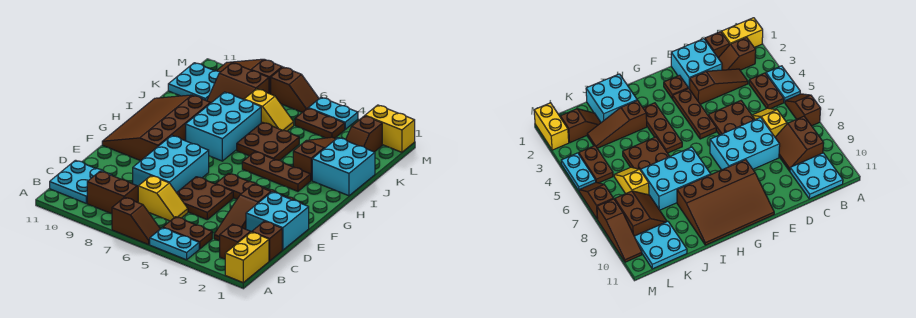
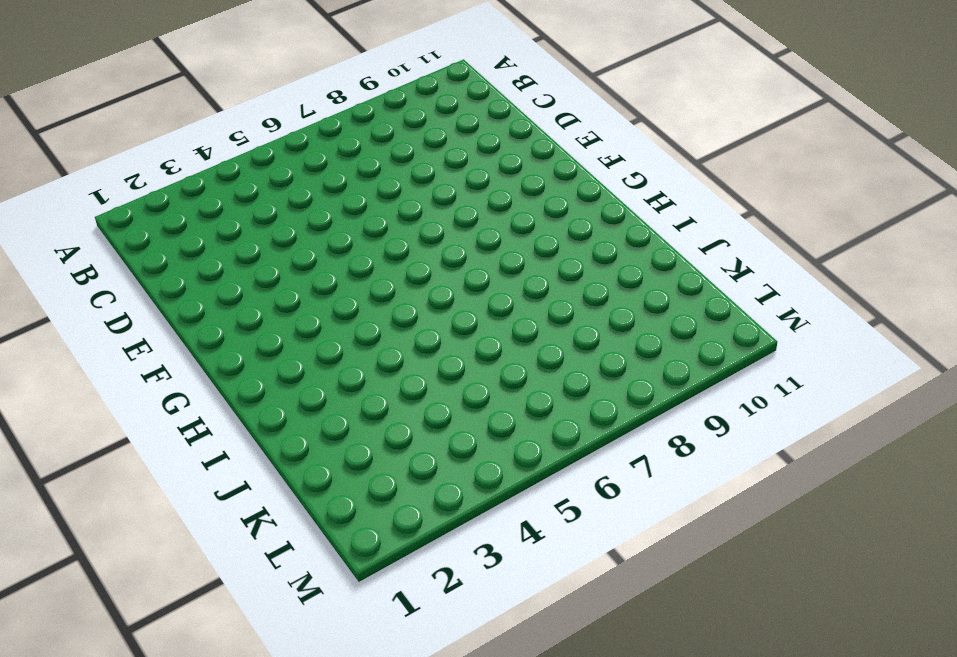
none -> yellow 1x2 brick [225,232,269,283]
none -> cyan 1x2 plate [150,228,199,260]
none -> brown 1x2 slope [112,197,160,245]
none -> brown 1x2 slope [220,224,251,259]

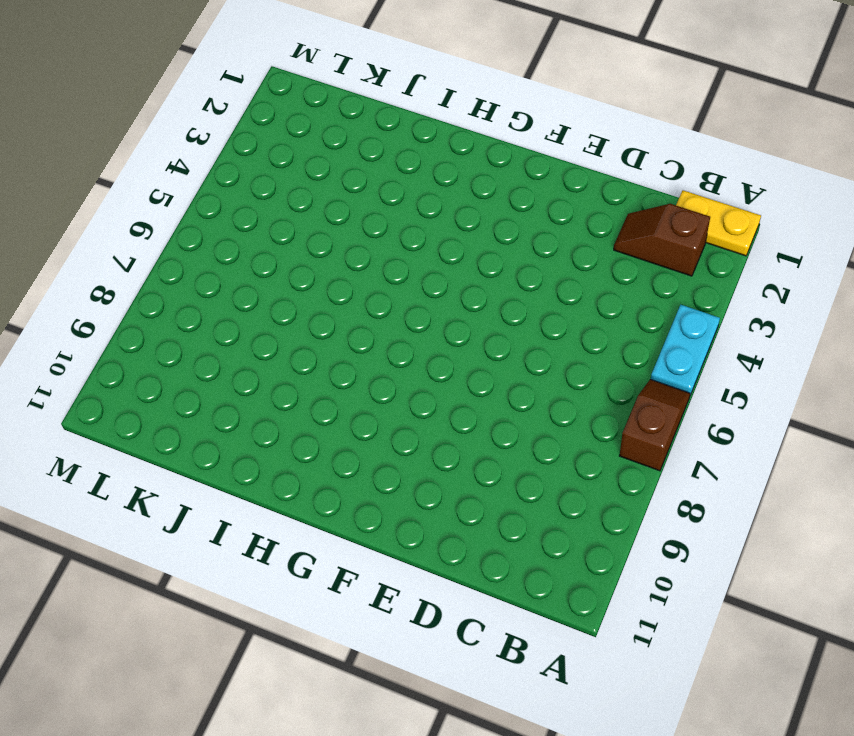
yellow 1x2 plate [676,190,761,256] -> yellow 1x2 brick [225,232,269,283]
none -> brown 1x2 plate [163,217,212,249]
none -> brown 2x2 slope [87,171,138,214]
none -> cyan 2x2 plate [50,160,111,203]
none -> brown 1x1 brick [252,221,282,261]

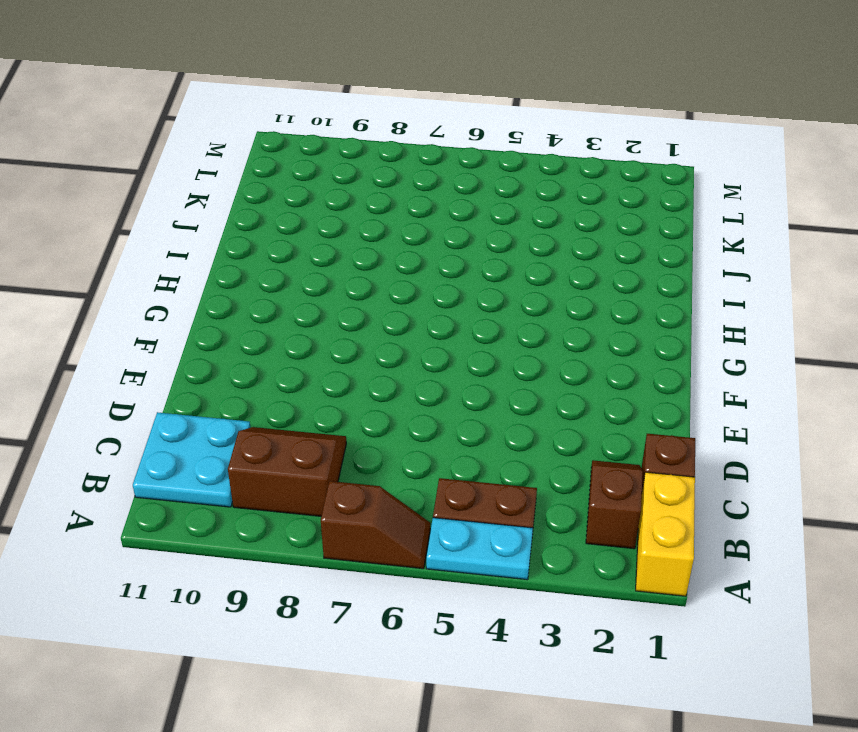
none -> brown 1x3 slope [214,184,271,241]
none -> yellow 1x2 slope [138,176,188,221]
none -> cyan 2x2 brick [246,192,309,250]
none -> brown 2x2 plate [177,177,233,219]

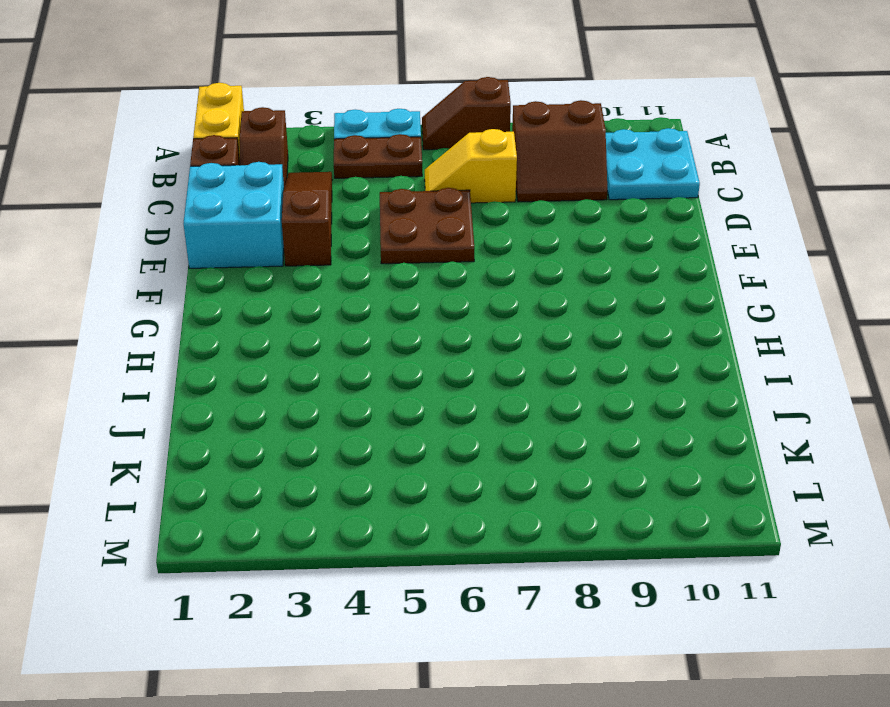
none -> cyan 2x3 brick [133,136,209,193]
none -> brown 1x1 plate [664,75,688,99]
none -> brown 1x3 plate [216,173,284,199]
none -> brown 3x4 slope [102,95,210,161]

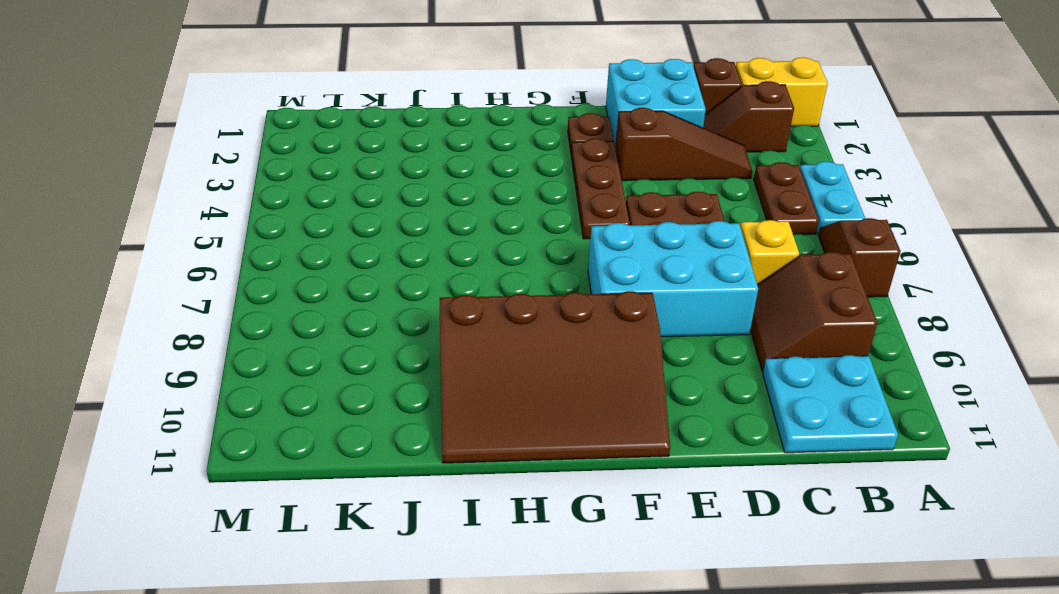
none -> brown 1x3 plate [242,152,311,191]
none -> cyan 2x3 brick [186,92,261,161]
none -> cyan 2x2 brick [312,138,375,196]
none -> brown 1x3 slope [293,137,336,180]

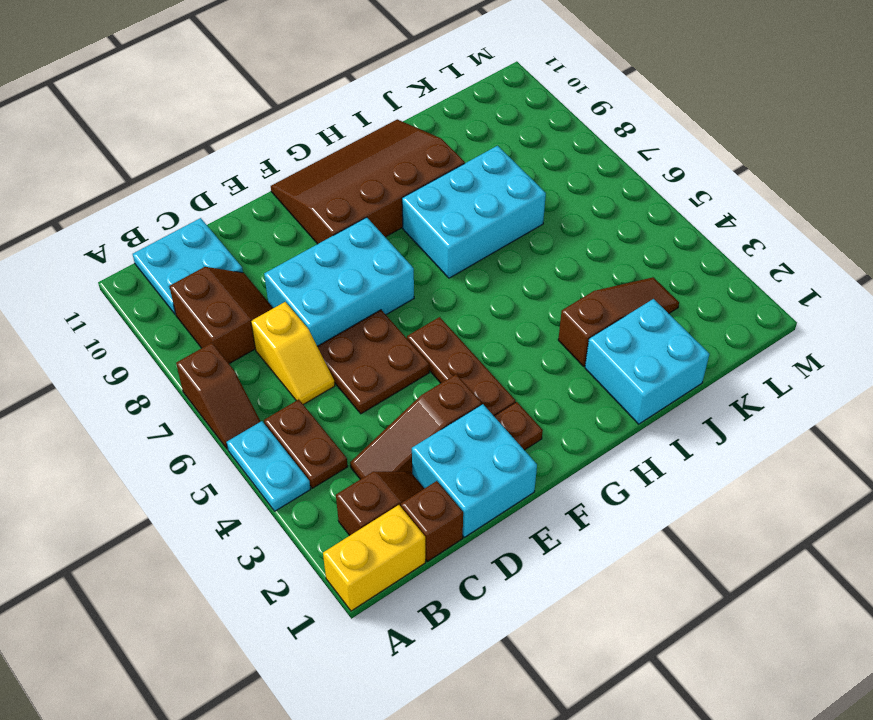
none -> brown 1x3 plate [242,152,311,191]
none -> brown 2x2 plate [237,122,299,160]
none -> brown 1x2 slope [346,116,382,152]
none -> yellow 1x2 slope [244,89,294,131]

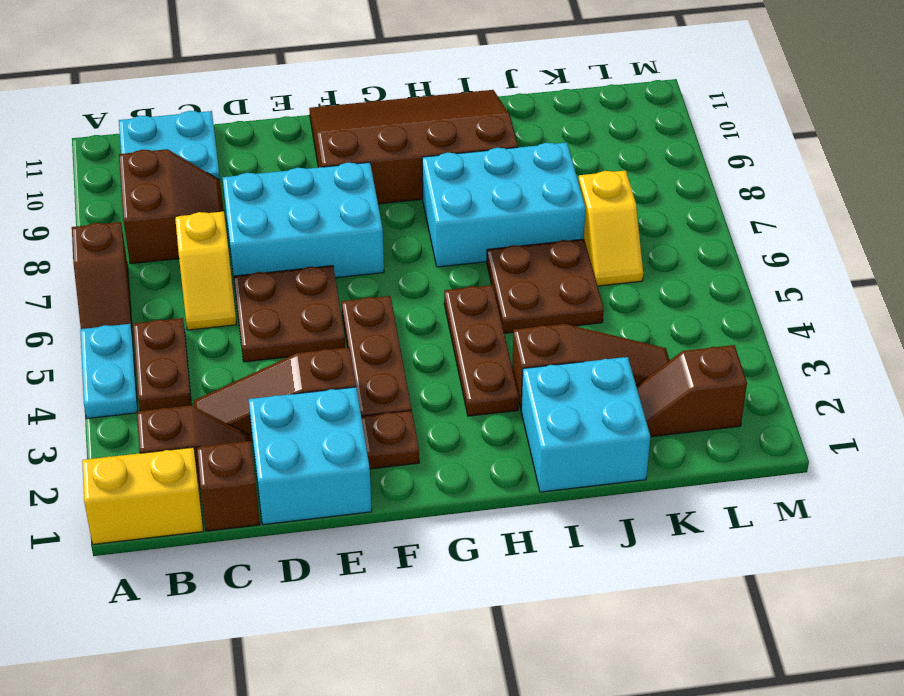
none -> brown 2x2 slope [207,63,269,103]
none -> cyan 2x2 plate [168,63,220,101]
none -> brown 1x2 plate [295,108,345,138]
none -> yellow 1x2 brick [365,105,415,152]

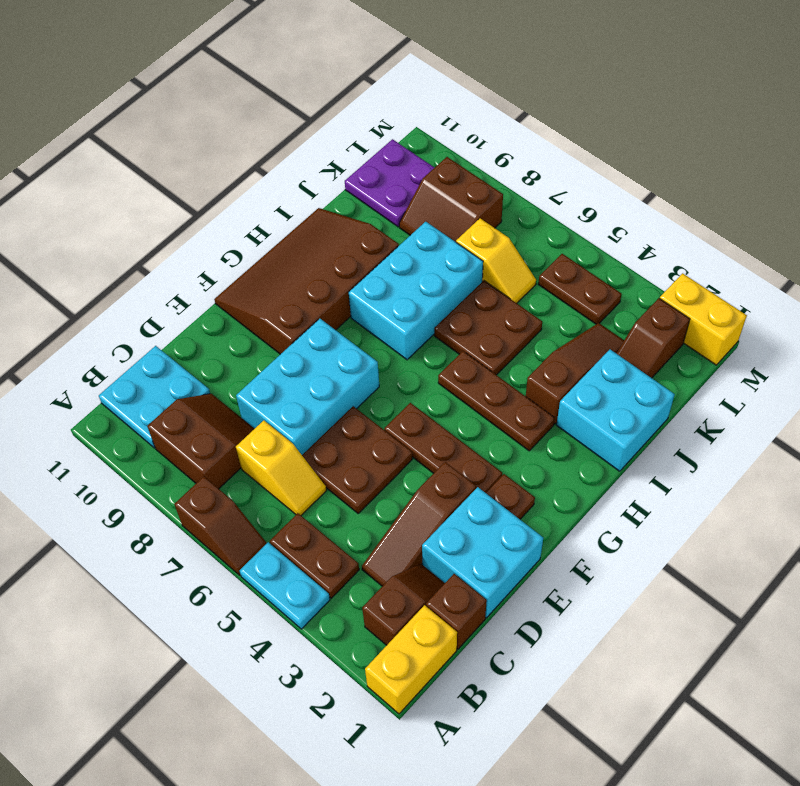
purple 2x2 plate [345,139,434,227] -> cyan 2x2 plate [168,63,220,101]
none -> cyan 1x2 plate [309,97,358,129]
none -> brown 1x2 slope [271,67,319,112]
none -> brown 1x3 slope [217,59,282,94]

